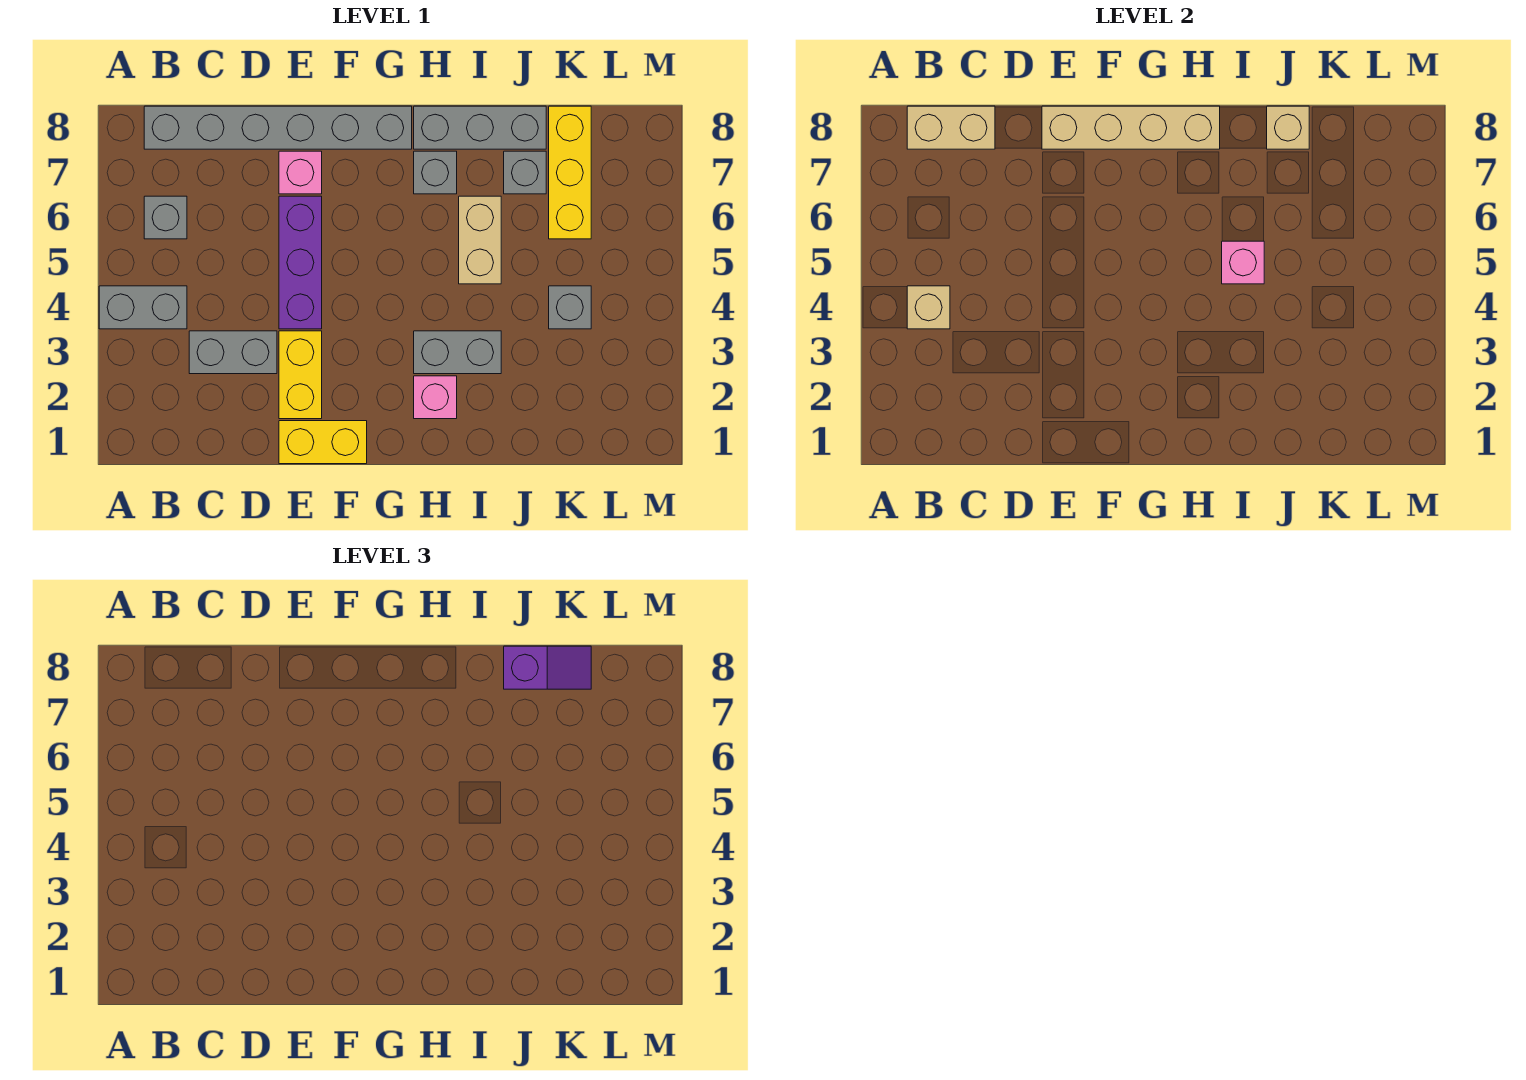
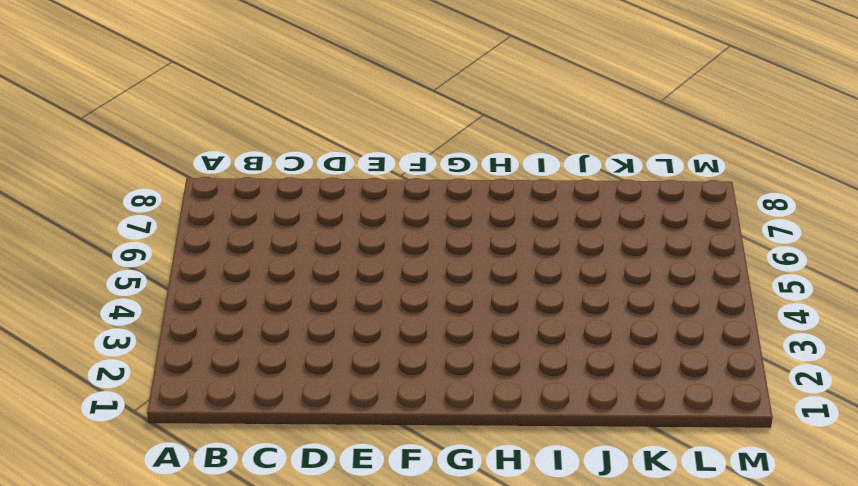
none -> grey 1x2 brick [99,286,187,329]
none -> grey 1x1 brick [144,196,187,239]
none -> grey 1x6 brick [144,106,412,149]

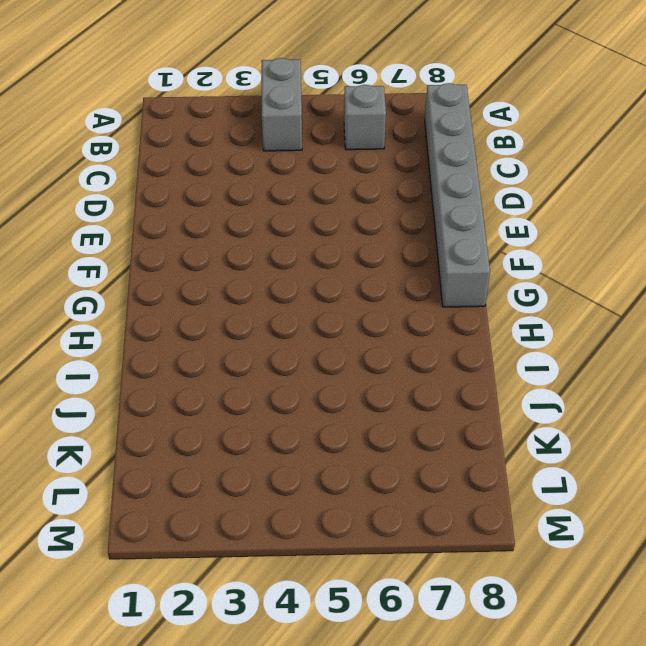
none -> grey 1x2 brick [189,331,277,374]
none -> yellow 1x2 brick [279,421,367,464]
none -> yellow 1x2 brick [279,331,322,419]

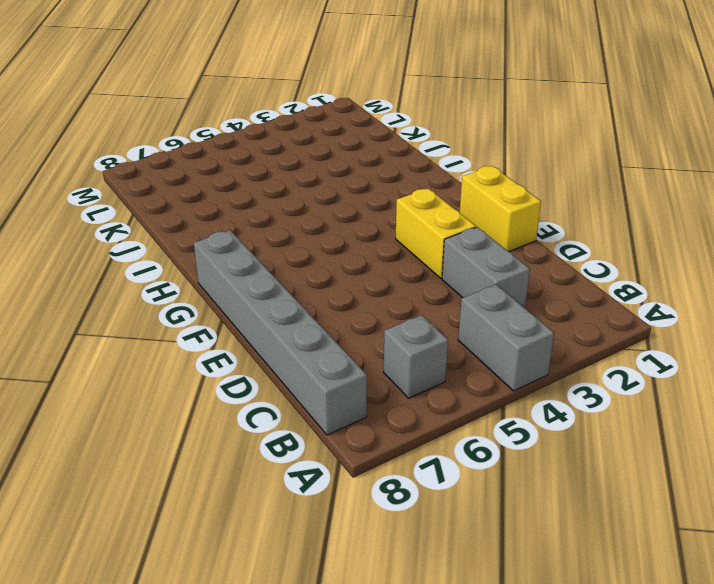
yellow 1x2 brick [396,188,476,279] -> yellow 1x2 brick turned to [279,331,322,419]
none -> purple 1x3 brick [279,196,322,329]
none -> pink 1x1 brick [279,151,322,194]
none -> pink 1x1 brick [414,376,457,419]

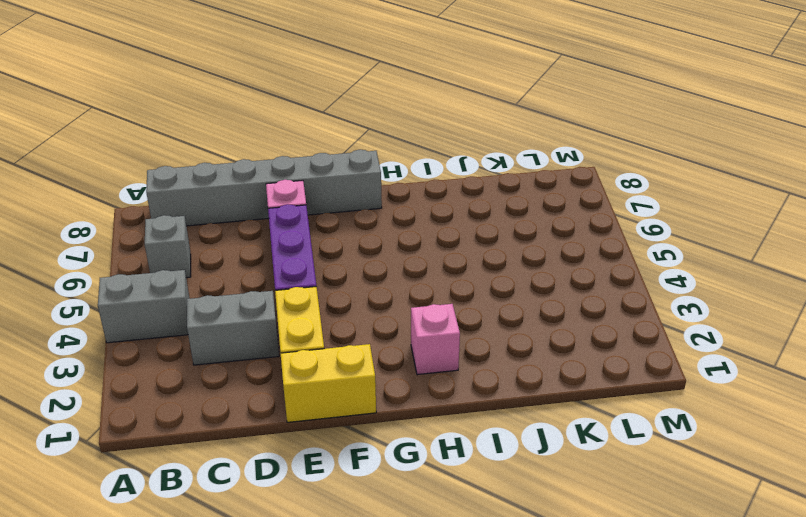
none -> grey 1x2 brick [414,331,501,374]
none -> grey 1x1 brick [414,151,457,194]
none -> grey 1x3 brick [414,106,546,149]

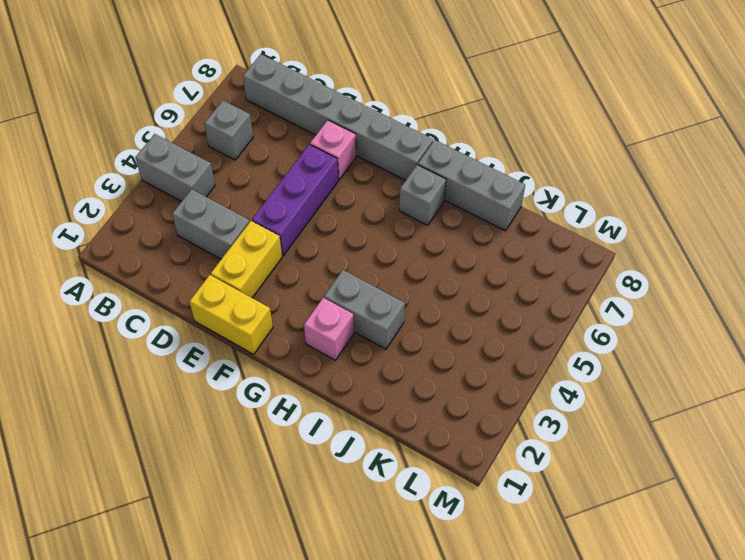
none -> tan 1x2 brick [459,196,501,284]
none -> grey 1x1 brick [504,151,546,194]
none -> grey 1x1 brick [549,286,591,329]

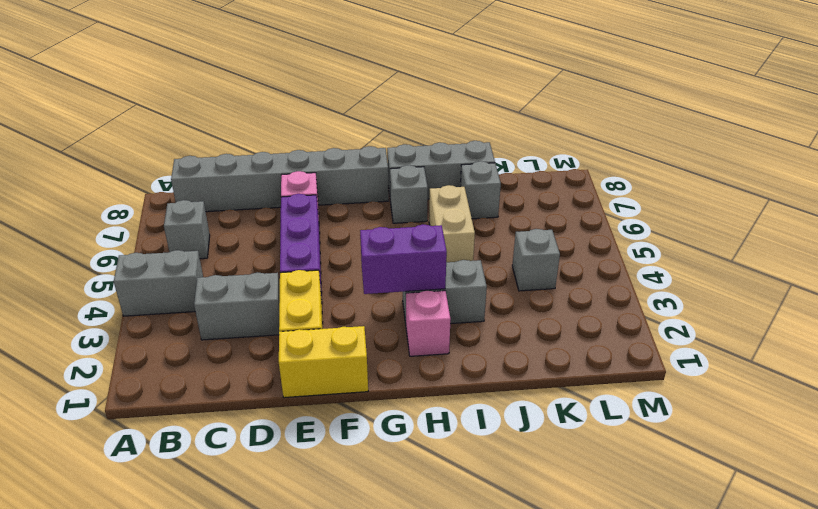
purple 1x2 brick [360,225,447,294] -> none
none -> yellow 1x3 brick [549,106,591,239]
none -> tan 1x1 brick [907,286,950,329]
none -> tan 1x2 brick [907,106,995,149]

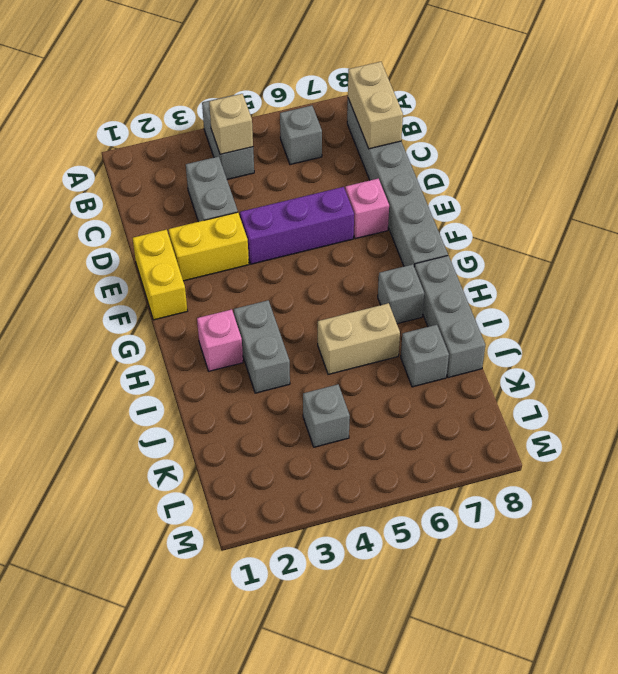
none -> yellow 1x3 brick [549,106,591,239]
none -> tan 1x4 brick [1042,106,1220,149]
none -> pink 1x1 brick [1222,241,1264,284]

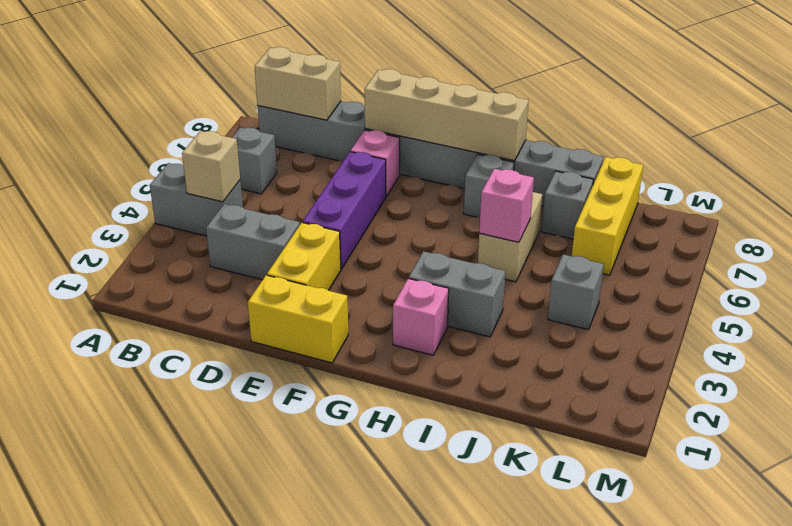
none -> tan 1x1 brick [1267,106,1309,149]
none -> purple 1x2 slope [504,646,591,689]

